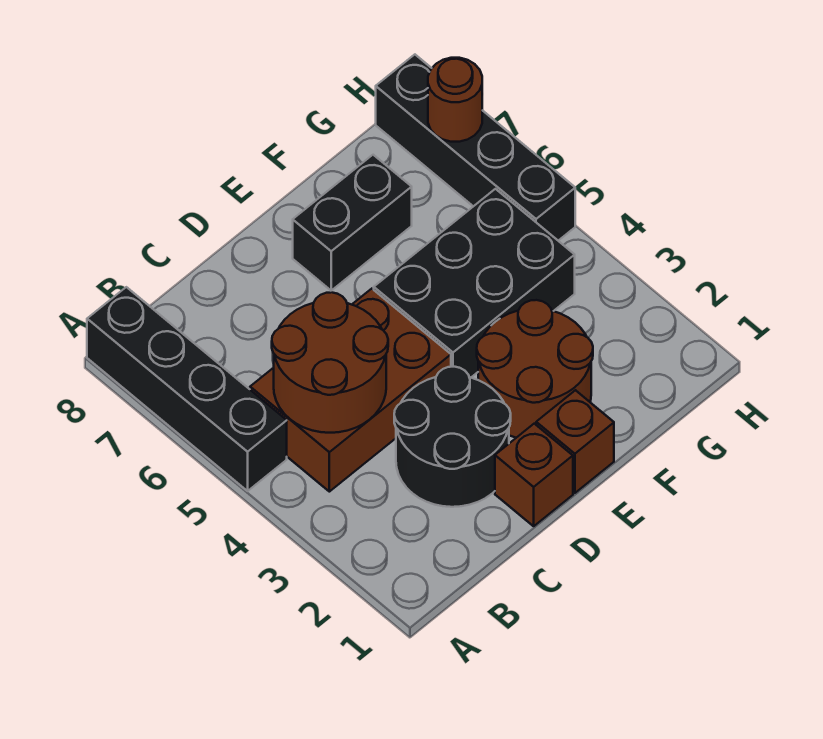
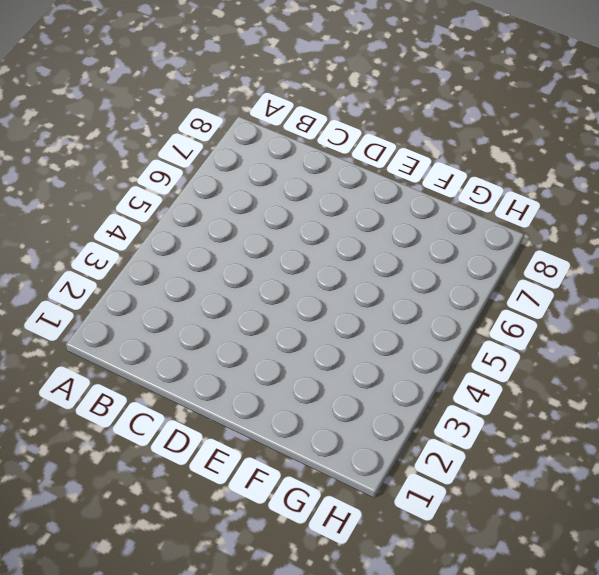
none -> black 1x4 brick [87,287,287,491]
none -> brown 2x3 brick [250,289,451,492]

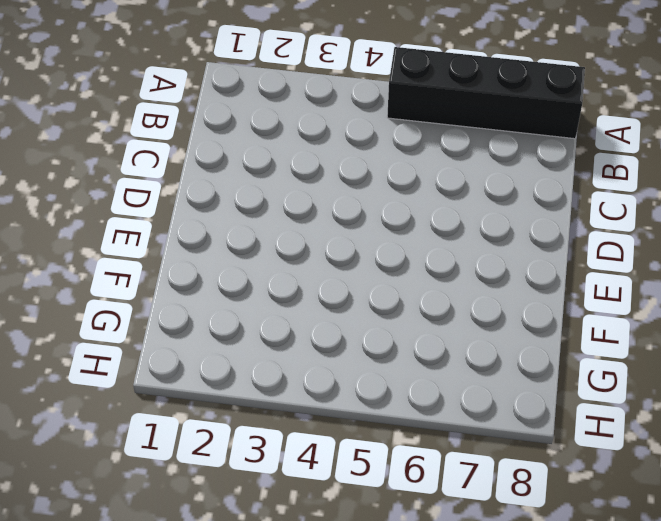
none -> brown 2x3 brick [250,289,451,492]
none -> black 2x2 round brick [394,367,511,507]

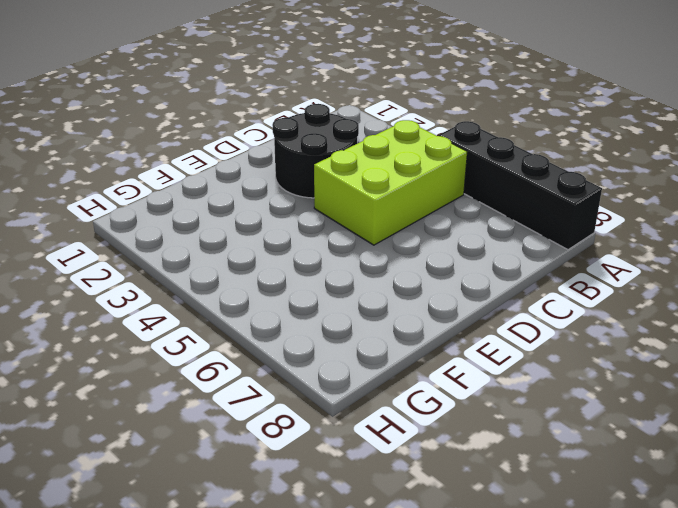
lime 2x3 brick [314,120,467,245] -> brown 2x3 brick [250,289,451,492]
none -> brown 1x1 brick [495,424,573,526]
none -> brown 1x1 brick [536,390,614,493]

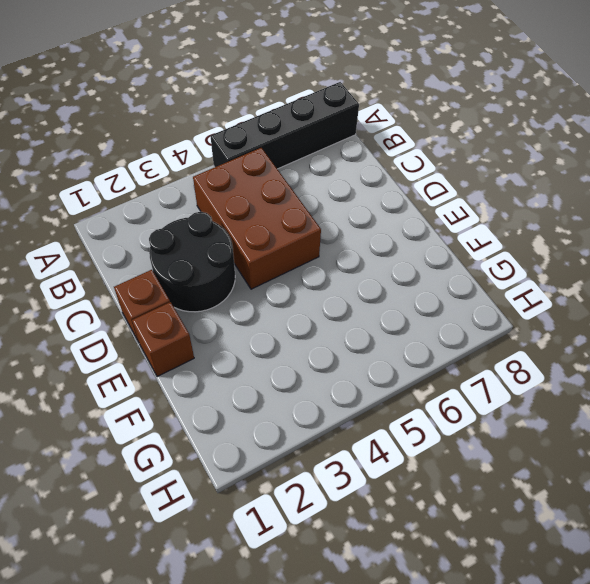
none -> brown 2x2 round brick [477,300,593,438]
none -> black 2x3 brick [374,189,575,377]

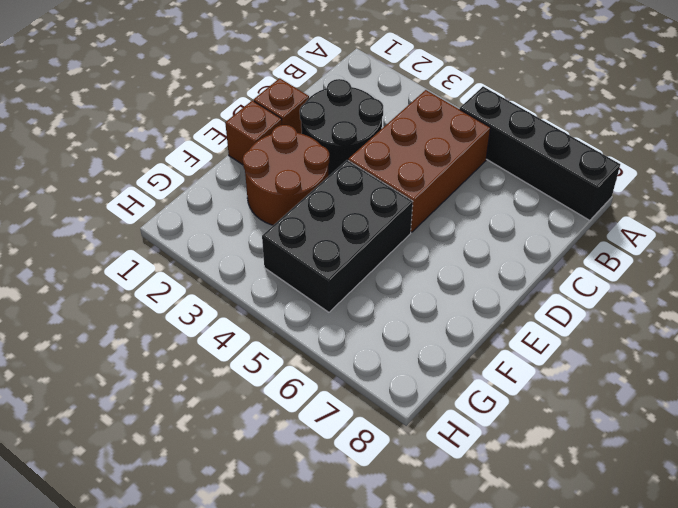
none -> black 1x2 brick [293,155,412,290]
none -> black 1x4 brick [376,55,575,241]

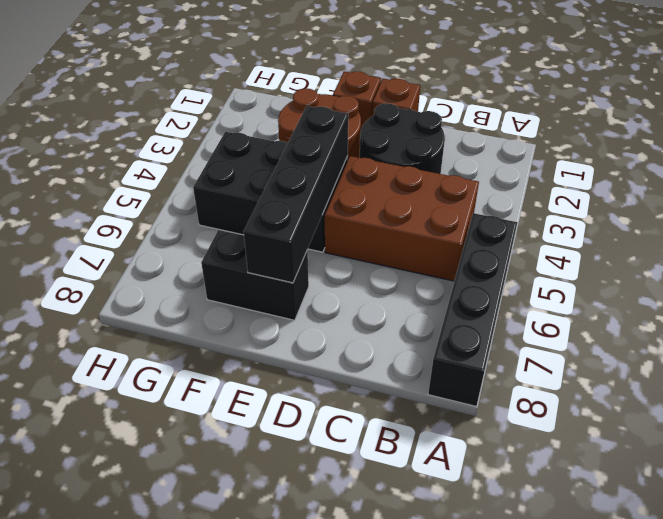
black 1x4 brick [244,106,348,283] -> black 1x4 brick moved to [376,55,575,241]
none -> brown 2x2 round brick [272,292,388,433]
none -> brown 1x1 round brick [428,58,482,142]

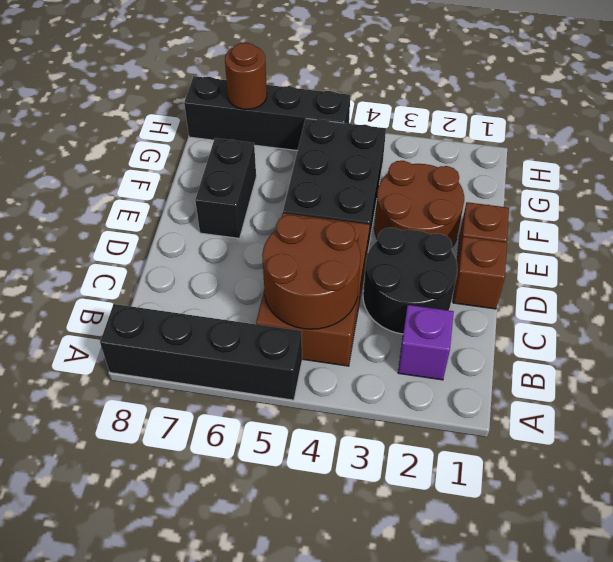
purple 1x1 brick [398,305,454,380] -> none

